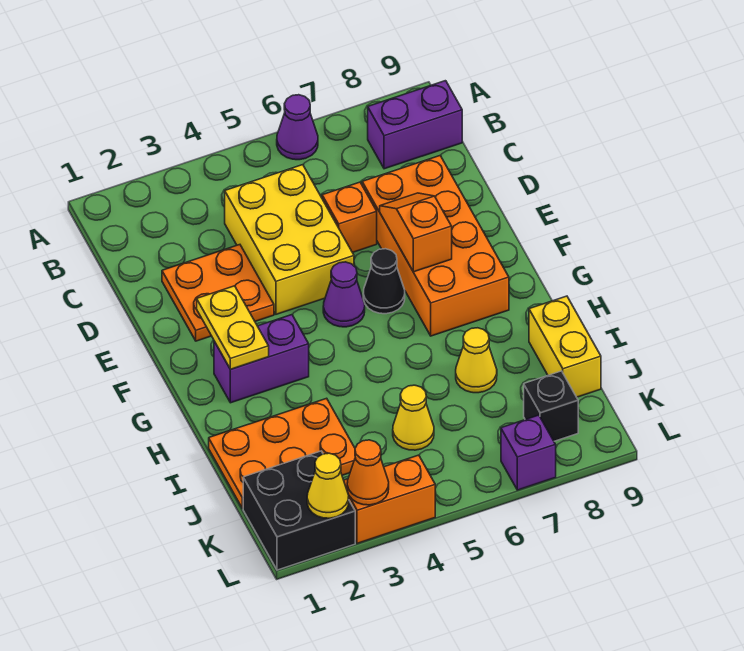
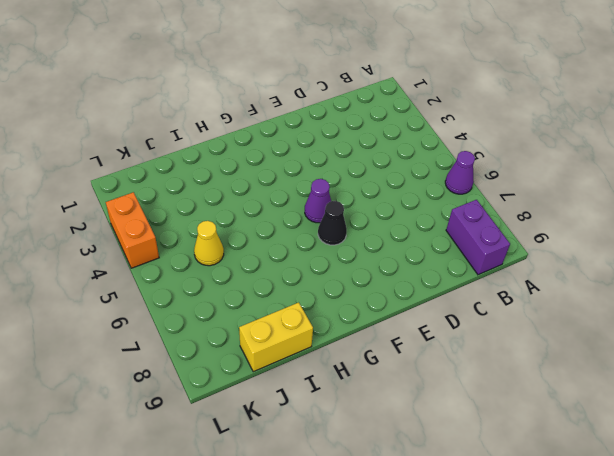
none -> yellow 2x3 brick [225,165,354,314]
none -> orange 2x2 plate [162,245,274,341]
none -> orange 1x1 brick [322,182,377,252]

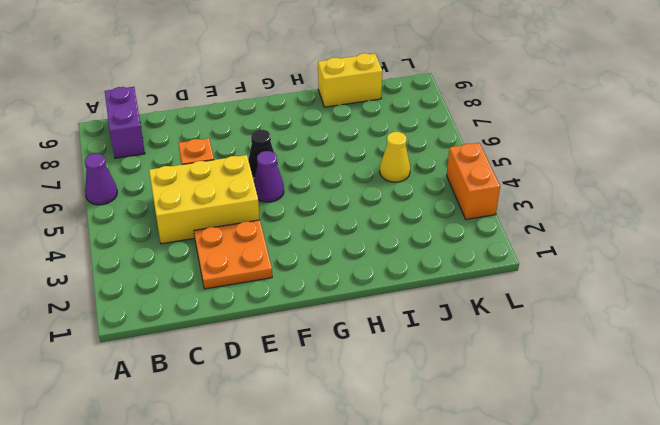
none -> orange 2x4 brick [362,156,509,336]
none -> purple 1x2 brick [214,315,309,403]
none -> orange 2x3 plate [209,398,355,508]

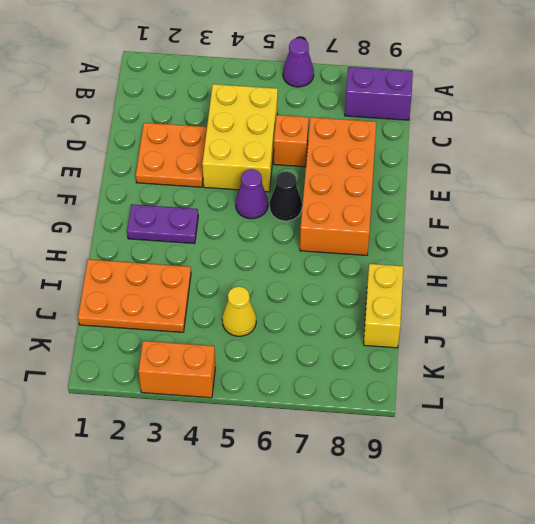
purple 1x2 plate [127,204,198,244] -> purple 1x2 brick [214,315,309,403]
none -> yellow 1x1 cone [456,328,497,393]
none -> black 2x2 brick [243,451,355,570]
none -> black 1x1 brick [524,371,578,441]

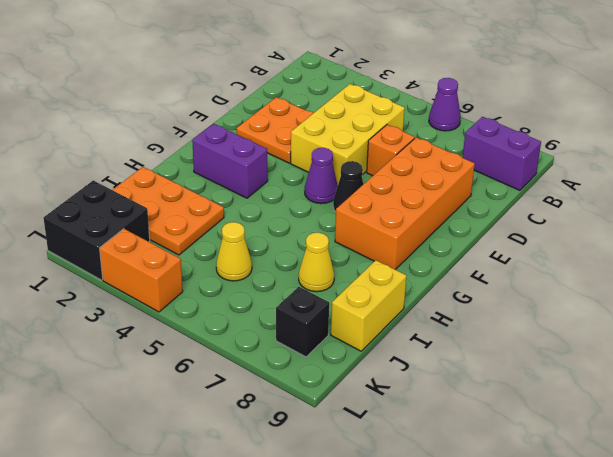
none -> purple 1x1 brick [501,415,556,490]
none -> orange 1x2 slope [380,193,452,272]
none -> yellow 1x2 plate [197,286,269,369]

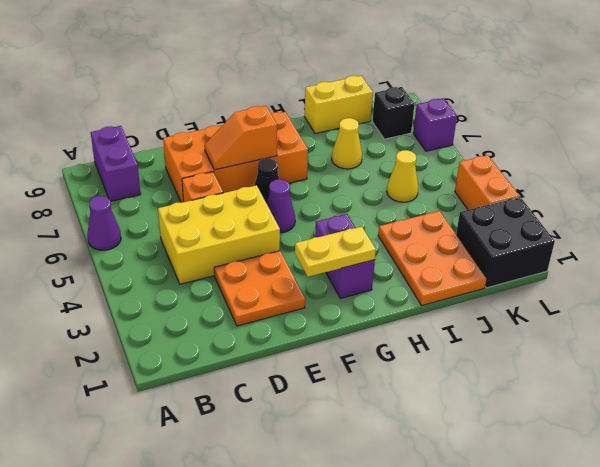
none -> yellow 1x1 cone [307,453,349,518]
none -> orange 1x1 cone [347,440,389,505]

